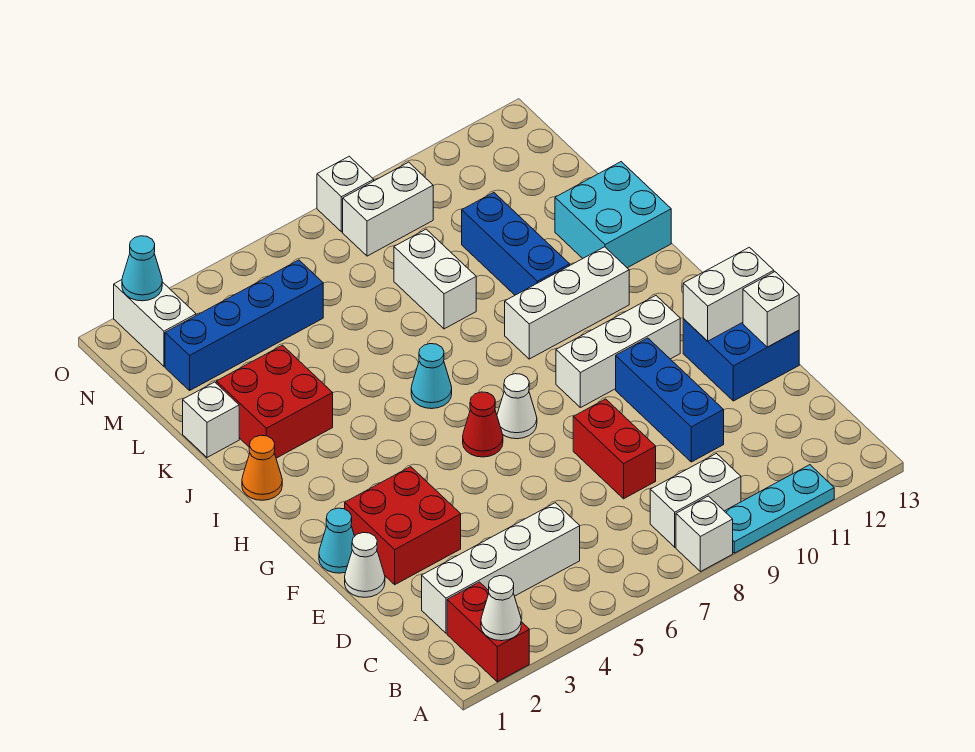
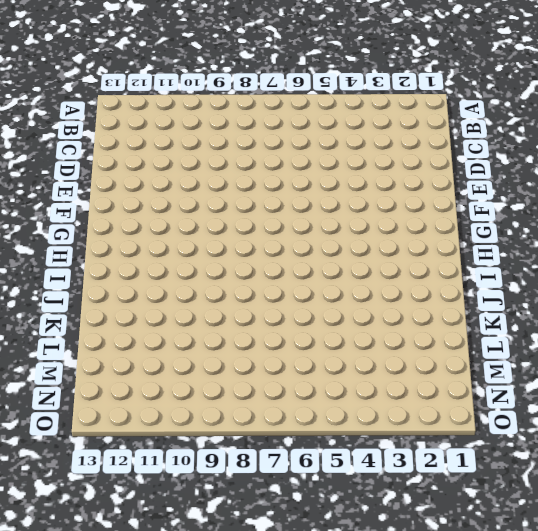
none -> red 1x2 brick [447,582,529,682]
none -> white 1x1 brick [676,496,733,572]
none -> cyan 1x3 plate [725,465,834,553]
none -> white 1x2 brick [650,454,741,547]

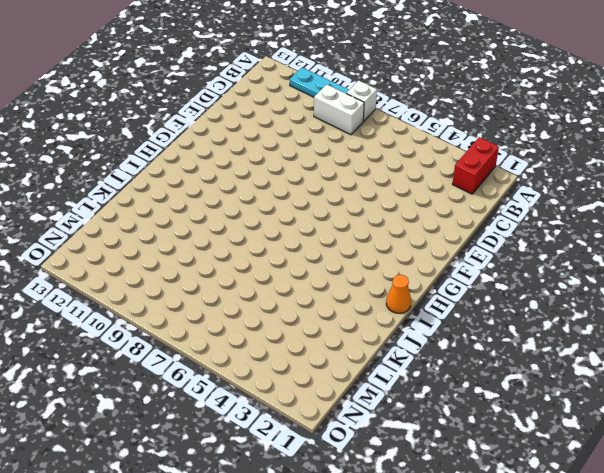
none -> white 1x4 brick [422,503,580,633]
none -> red 1x2 brick [573,399,656,499]
none -> blue 1x3 brick [616,338,724,462]
none -> white 1x1 cone [345,533,385,597]

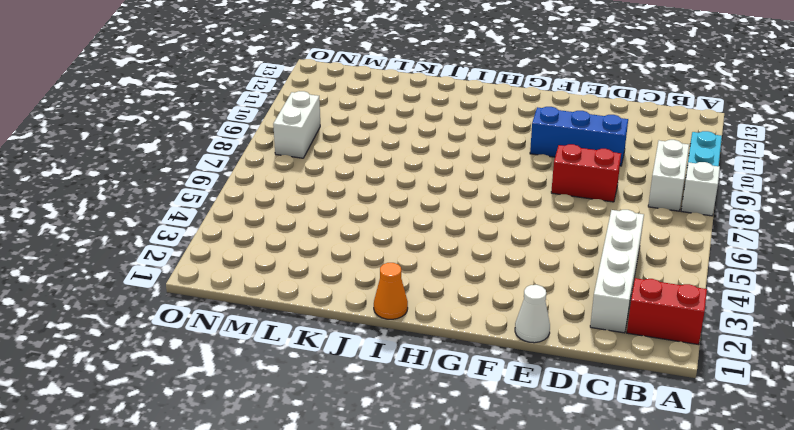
none -> red 2x2 brick [345,467,461,585]
none -> blue 2x2 brick [683,319,799,401]
none -> cyan 1x1 cone [319,508,355,573]
none -> red 1x1 cone [463,392,503,457]

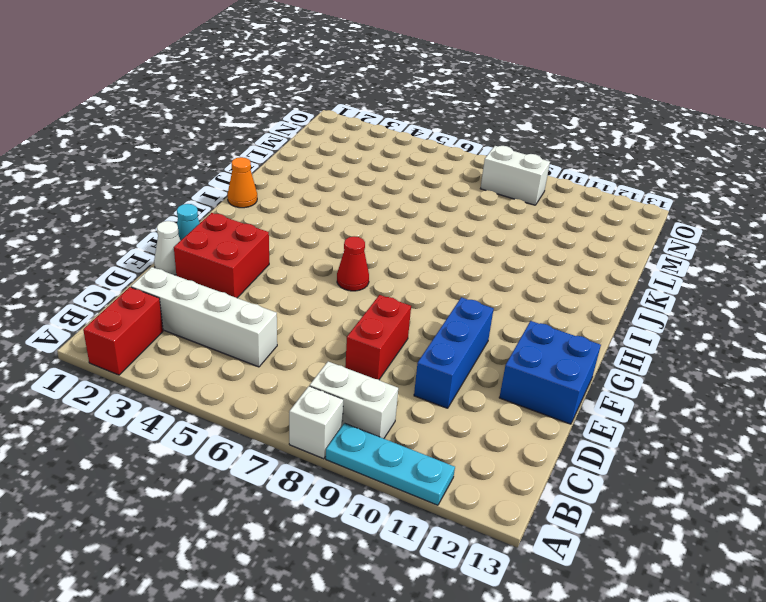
none -> white 1x1 cone [497,374,537,439]
none -> white 1x3 brick [556,296,680,408]
none -> cyan 1x1 cone [411,344,452,409]
none -> white 1x3 brick [505,247,629,359]

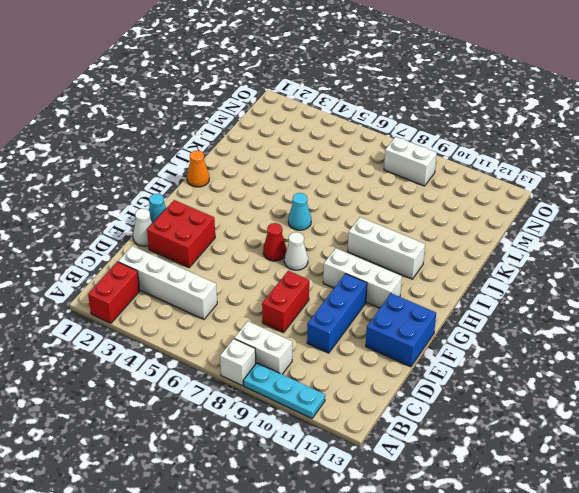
none -> red 2x2 brick [216,345,333,458]
none -> blue 1x3 brick [462,193,570,295]
none -> cyan 2x2 brick [555,162,671,268]
none -> white 1x1 brick [183,382,239,457]

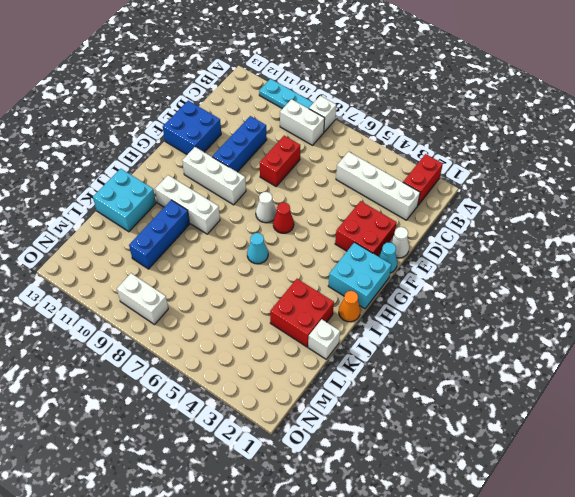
cyan 2x2 brick [328,242,391,309] -> none
none -> white 1x2 brick [394,229,476,329]
none -> blue 1x4 brick [165,260,323,390]
none -> white 1x2 brick [114,280,196,366]
none -> white 1x1 brick [317,156,374,232]

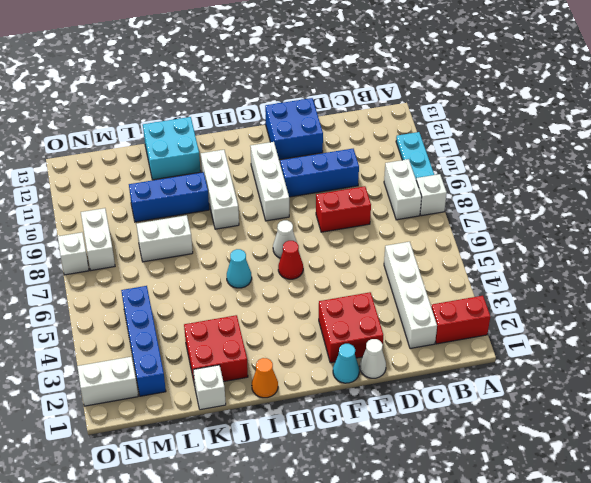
none -> white 1x1 cone [481,576,521,641]
none -> white 1x1 brick [743,272,799,347]
none -> white 1x2 brick [683,247,774,341]
none -> cyan 1x1 cone [122,236,162,301]

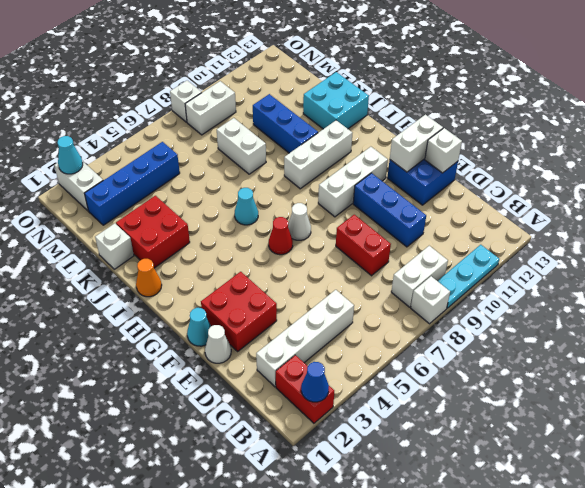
blue 1x1 cone [301,362,329,402] -> white 1x1 cone [481,576,521,641]

